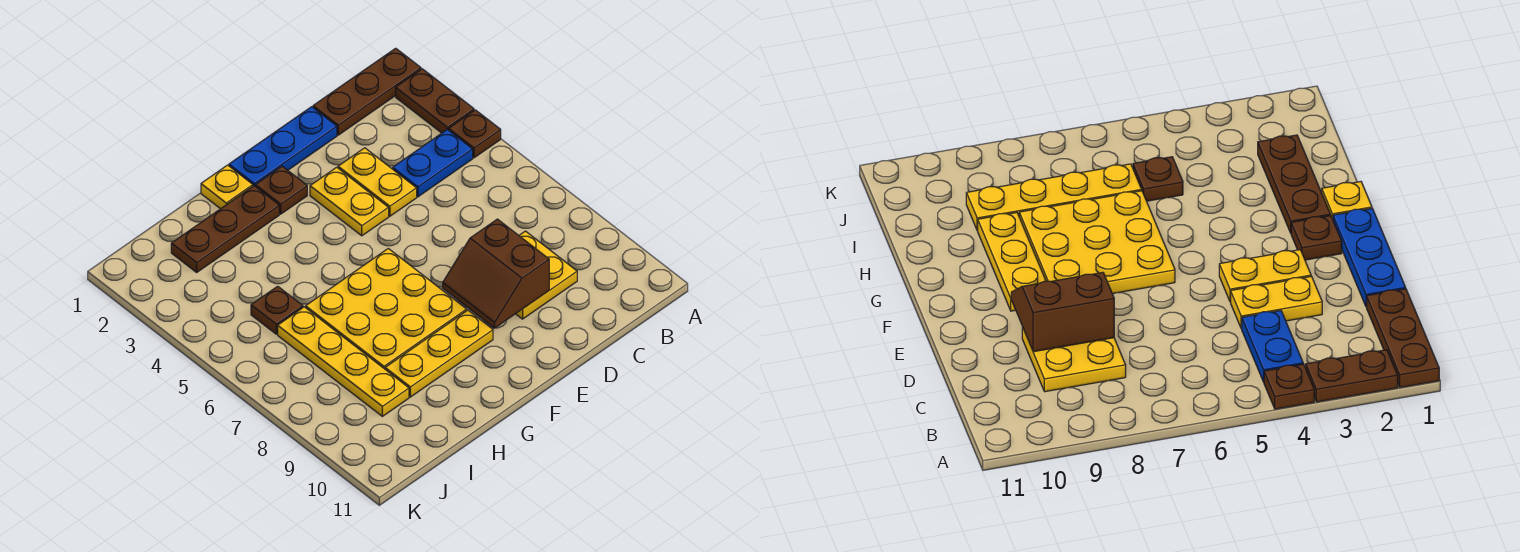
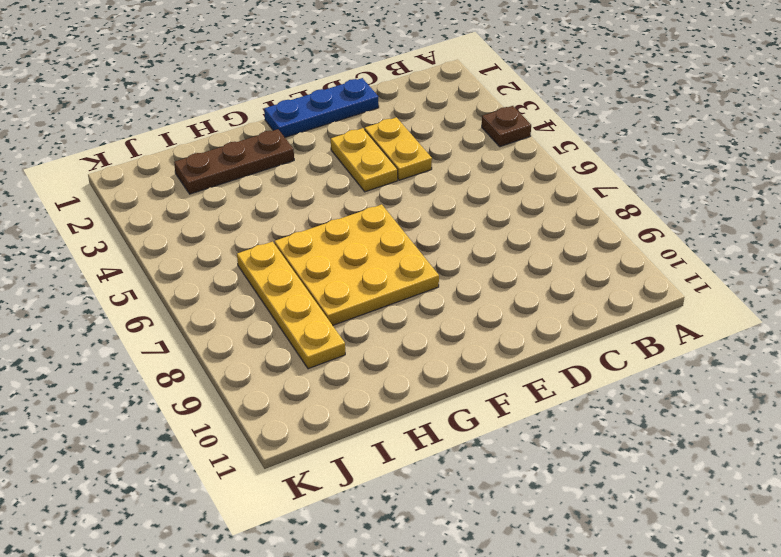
none -> brown 1x3 plate [313,48,421,135]
none -> brown 1x2 plate [396,69,474,133]
none -> blue 1x2 plate [393,129,473,197]

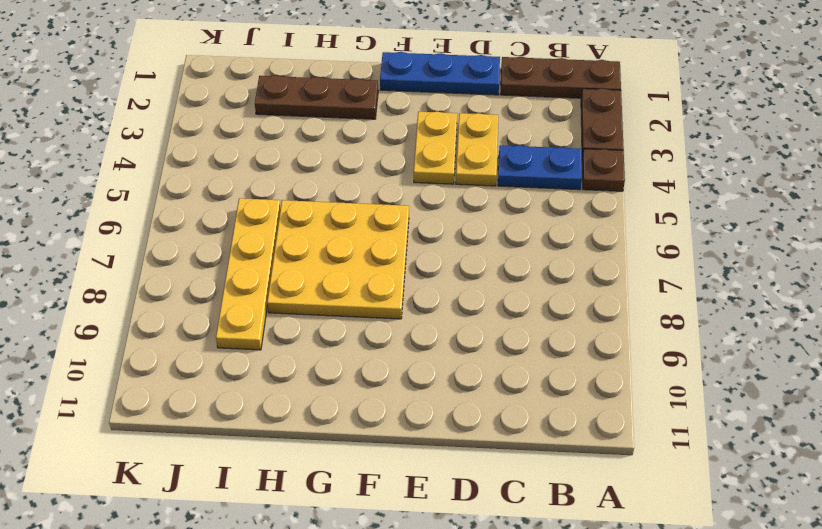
none -> yellow 2x2 plate [516,231,577,319]
none -> brown 1x1 plate [255,166,307,214]
none -> yellow 1x3 plate [385,310,493,397]

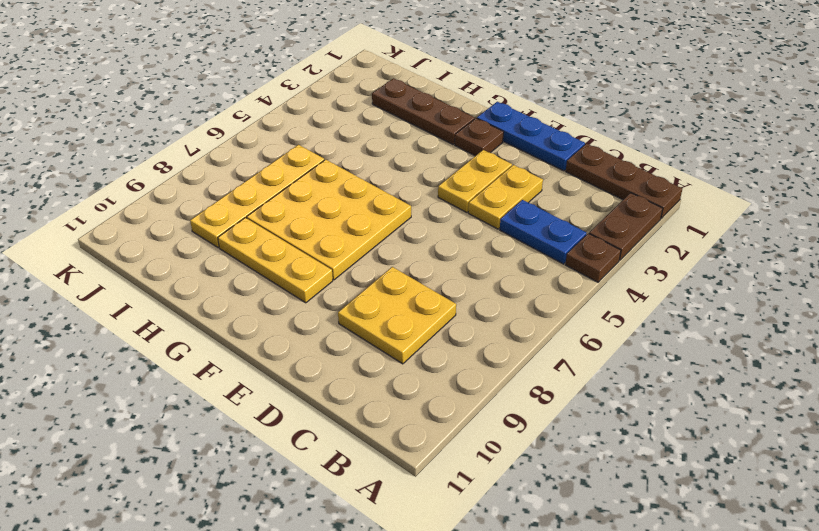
none -> yellow 1x1 plate [201,165,253,209]
none -> brown 1x1 plate [251,286,303,334]
none -> brown 2x2 slope [443,219,549,328]

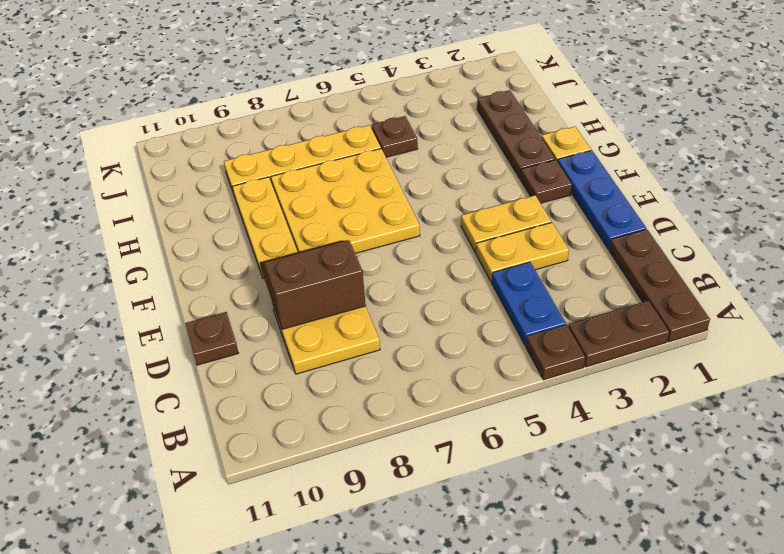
brown 1x1 plate [185,312,238,365] -> none

